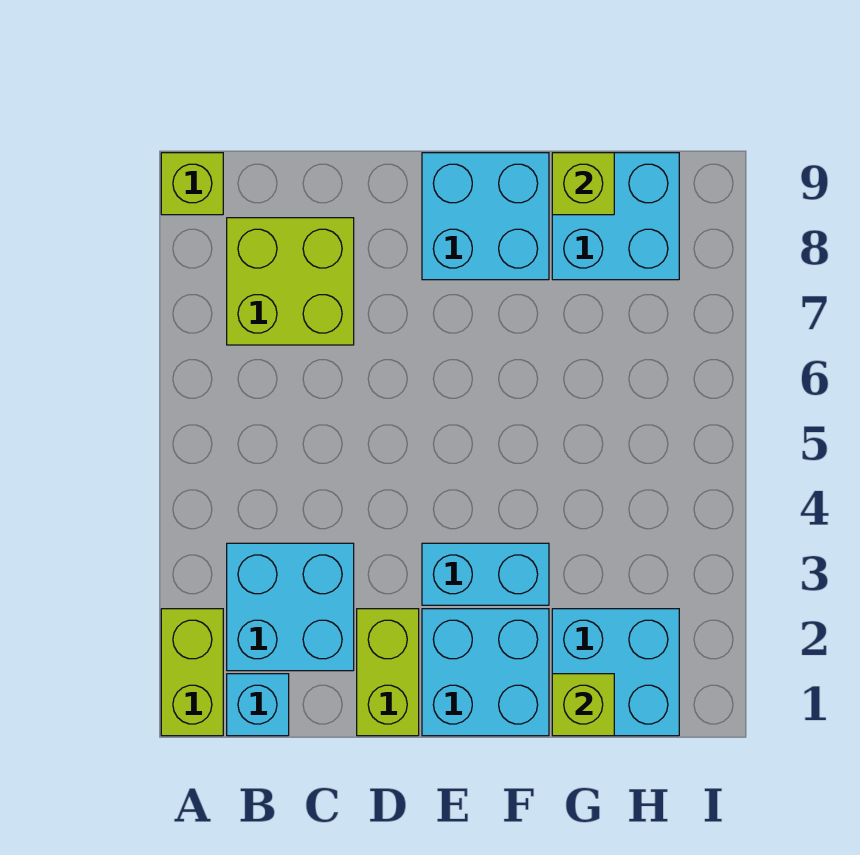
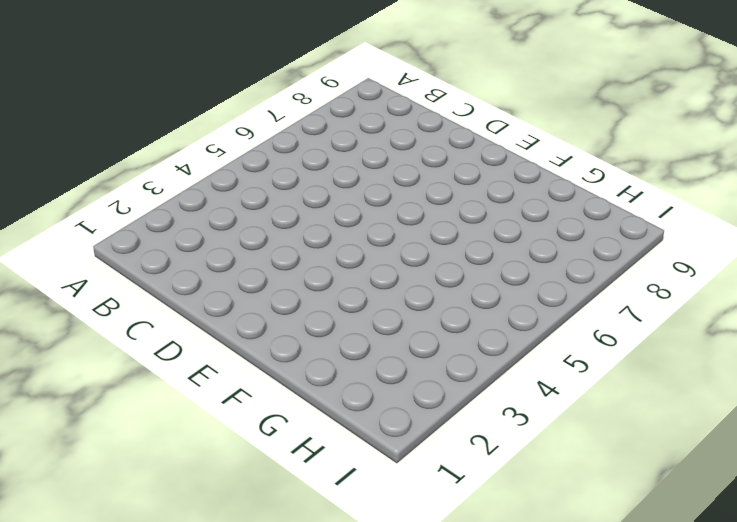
none -> lime 1x2 brick [161,609,223,736]
none -> lime 1x1 brick [161,153,223,215]
none -> cyan 1x1 brick [227,674,289,736]

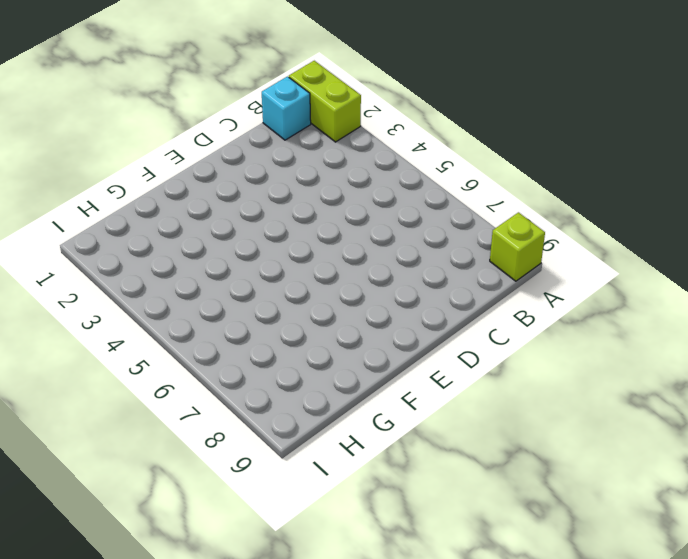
none -> cyan 2x2 brick [227,543,354,671]
none -> lime 2x2 brick [227,218,354,345]
none -> lime 1x2 brick [357,609,419,736]

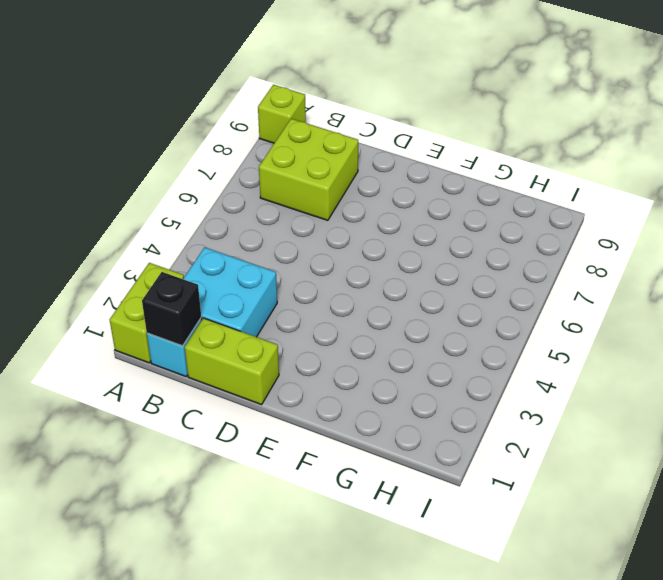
black 1x1 brick [142,272,201,346] -> none
lime 1x2 brick [185,318,279,405] -> lime 1x2 brick turned to [357,609,419,736]
none -> cyan 2x2 brick [422,609,549,736]
none -> cyan 1x2 brick [422,543,549,605]
none -> cyan 2x2 brick [422,153,549,280]

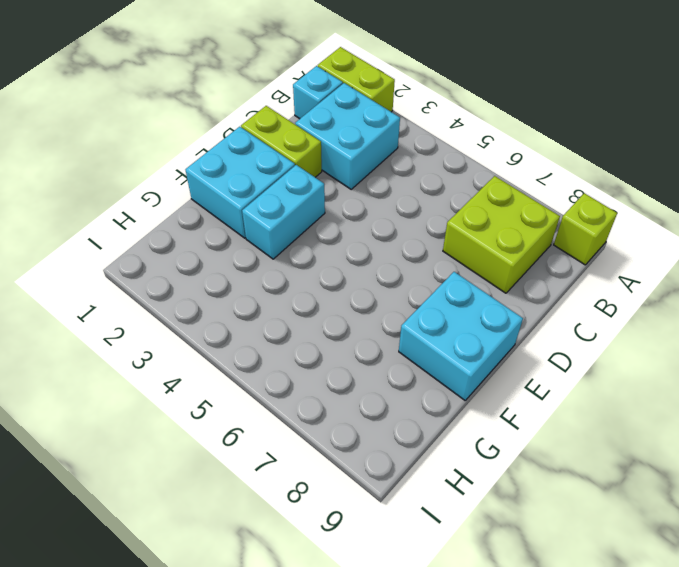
none -> cyan 2x2 brick [552,609,679,736]
none -> cyan 2x2 brick [552,153,679,280]
none -> lime 1x1 brick [552,674,614,736]

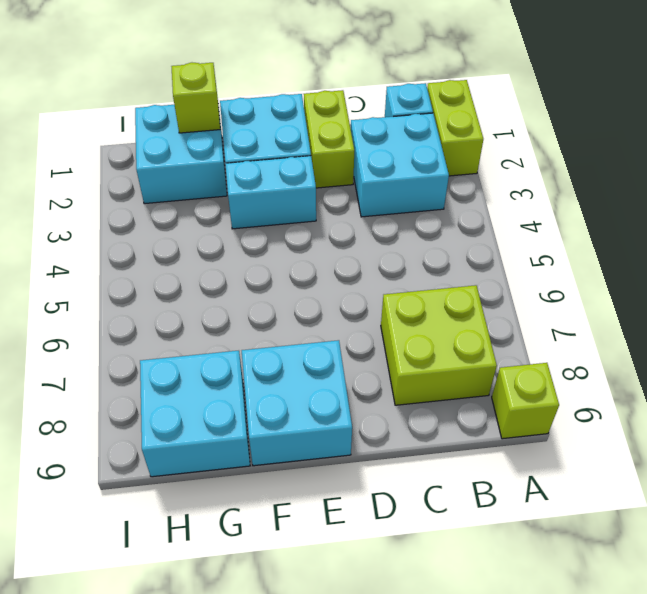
none -> lime 1x1 brick [552,153,614,215]

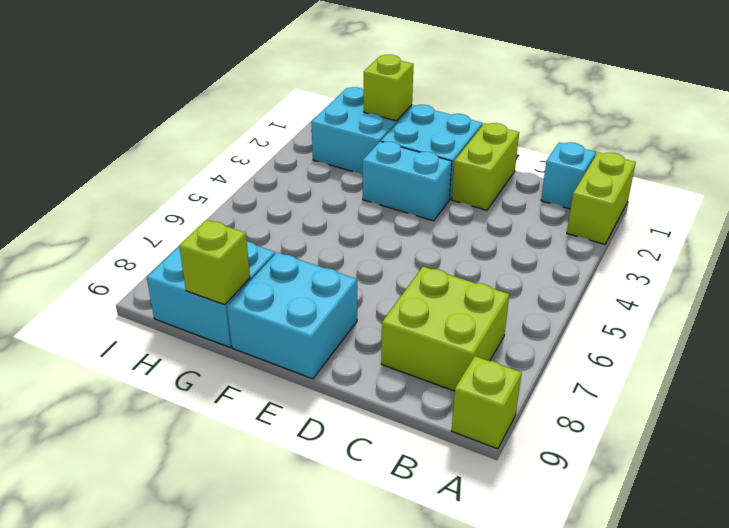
none -> cyan 2x2 brick [227,543,354,671]

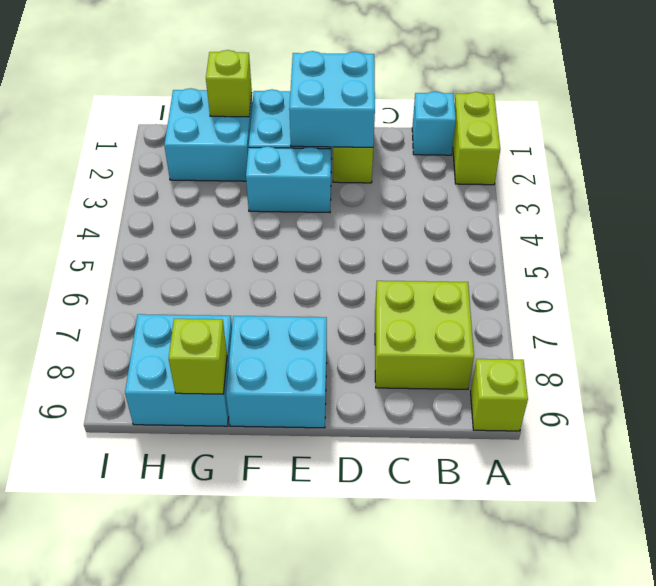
cyan 2x2 brick [289,51,375,147] -> cyan 2x2 brick moved to [227,543,354,671]

